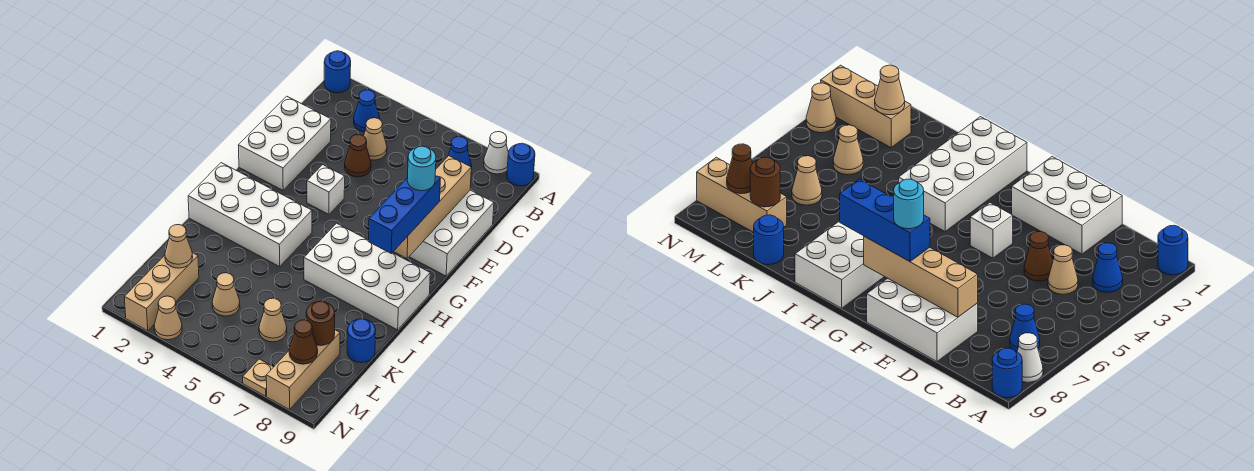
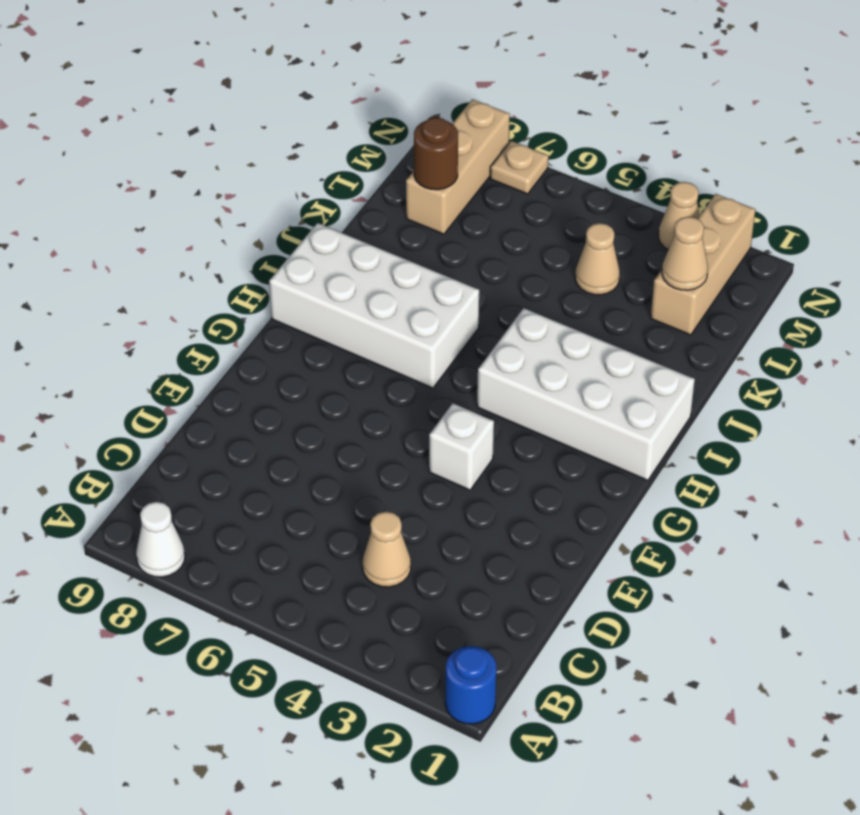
none -> blue 1x1 round brick [507,143,535,186]
none -> blue 1x1 cone [354,90,380,132]
none -> blue 1x1 cone [448,136,472,169]

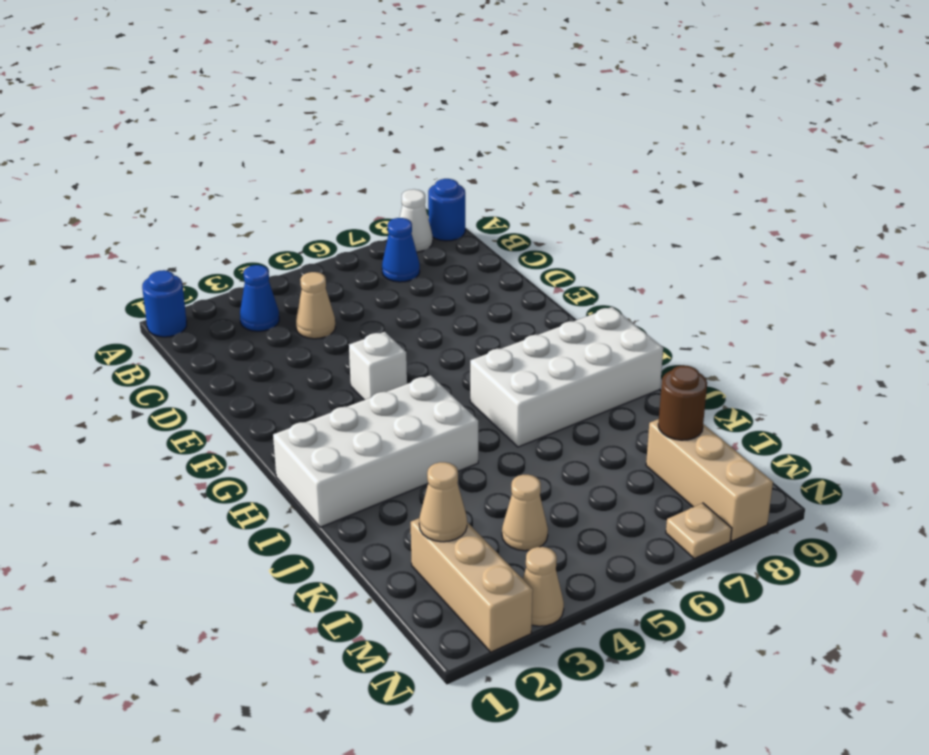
none -> white 2x3 brick [239,96,331,190]
none -> brown 1x1 cone [345,134,371,177]
none -> white 2x3 brick [409,190,494,276]

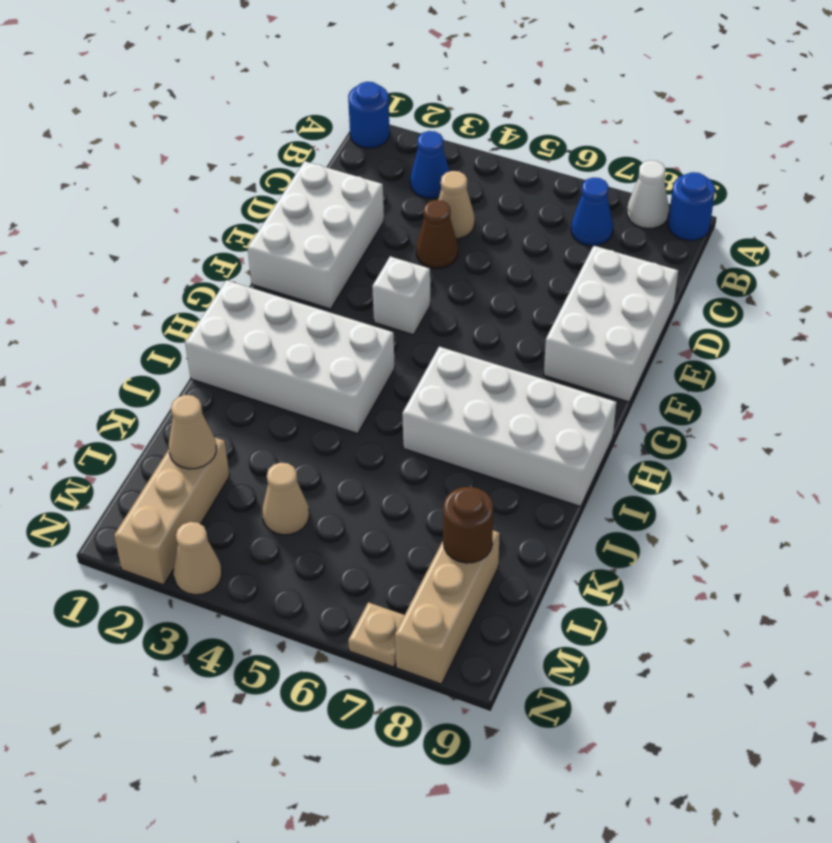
none -> blue 1x1 round brick [347,319,376,363]
none -> tan 1x1 cone [259,298,287,342]
none -> tan 1x4 brick [393,156,471,259]

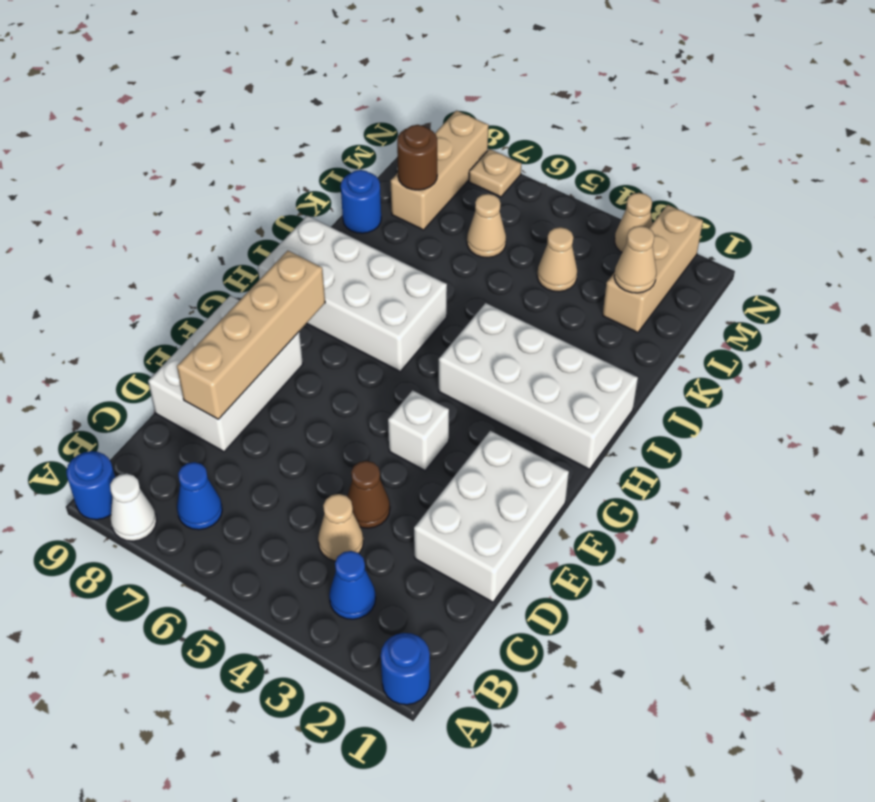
none -> brown 1x1 cone [289,320,318,364]
none -> blue 1x3 brick [368,176,440,253]
none -> cyan 1x1 round brick [407,146,436,191]

